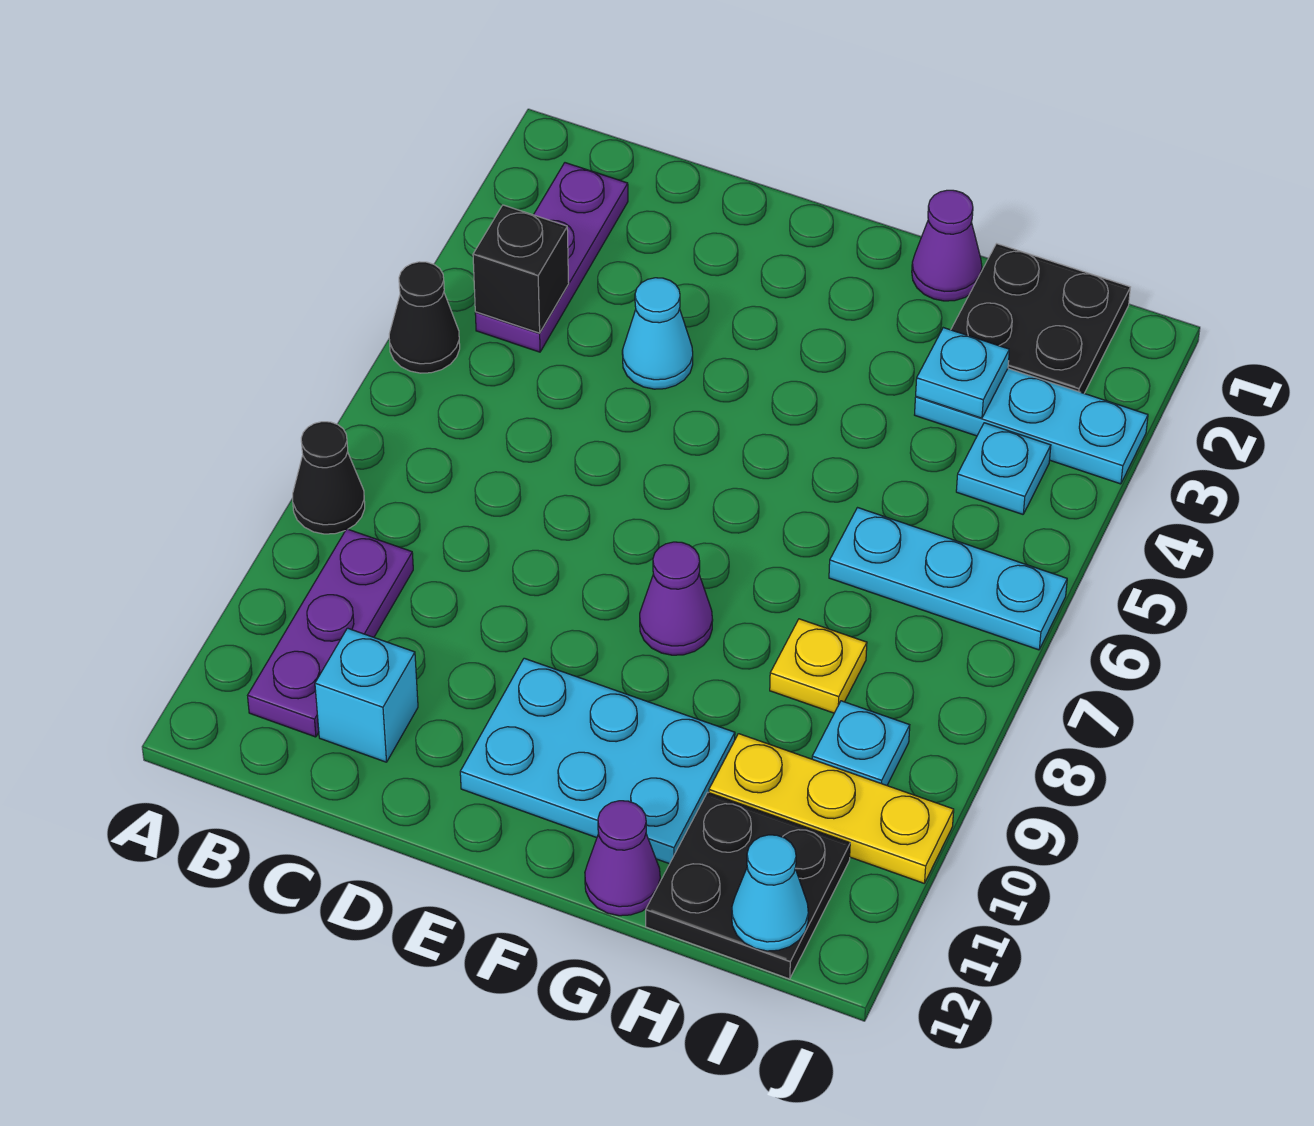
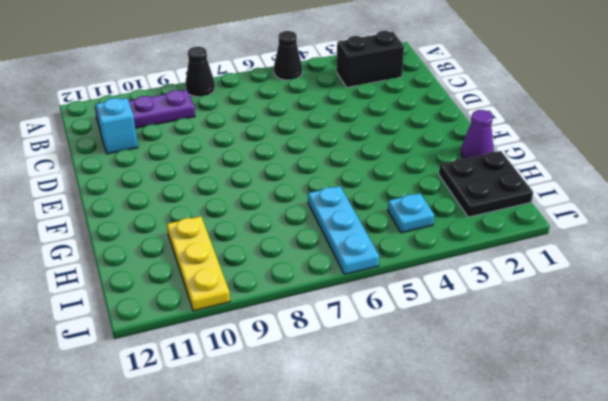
black 1x2 brick [337,31,404,88] -> purple 1x3 plate [475,163,628,352]
none -> cyan 1x1 cone [622,278,693,389]
none -> cyan 2x3 plate [460,658,735,864]
none -> purple 1x1 cone [640,542,713,655]

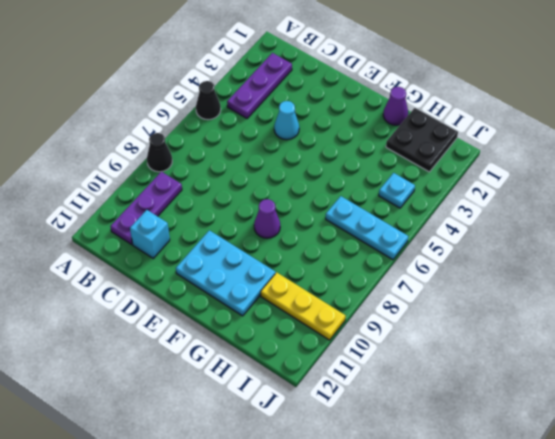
none -> purple 1x1 cone [585,801,660,916]
none -> cyan 1x3 plate [915,369,1148,484]
none -> yellow 1x1 plate [770,619,867,713]

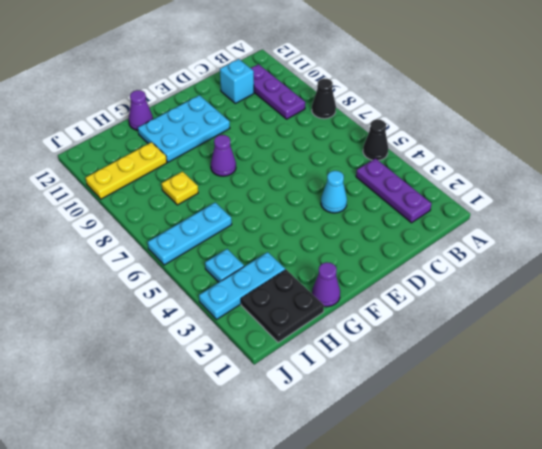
none -> black 2x2 plate [646,792,850,979]
none -> cyan 1x1 plate [812,701,910,785]
none -> black 1x1 brick [473,205,569,333]

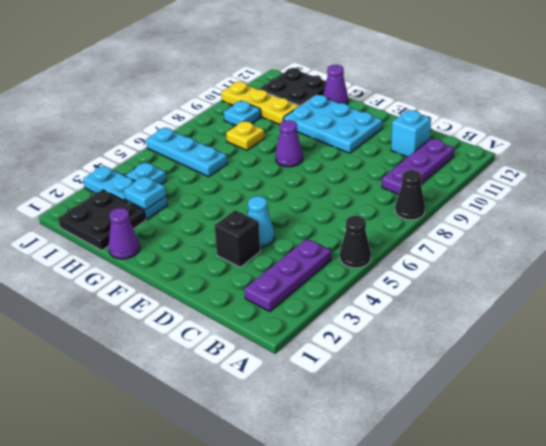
black 1x1 brick [214,210,260,267] -> black 1x1 brick moved to [473,205,569,333]
none -> cyan 1x1 cone [732,835,808,951]

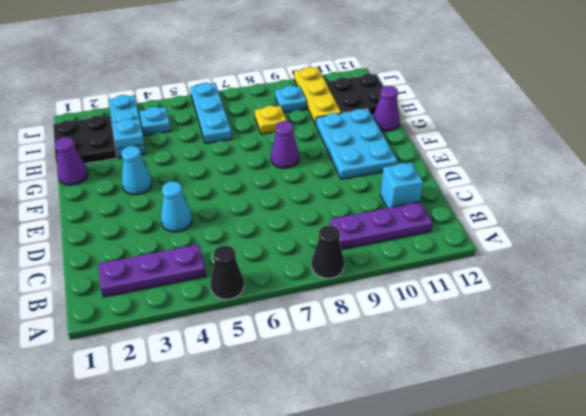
cyan 1x1 cone [121,146,152,195] -> cyan 1x1 cone moved to [732,835,808,951]
none -> black 1x1 brick [473,205,569,333]

